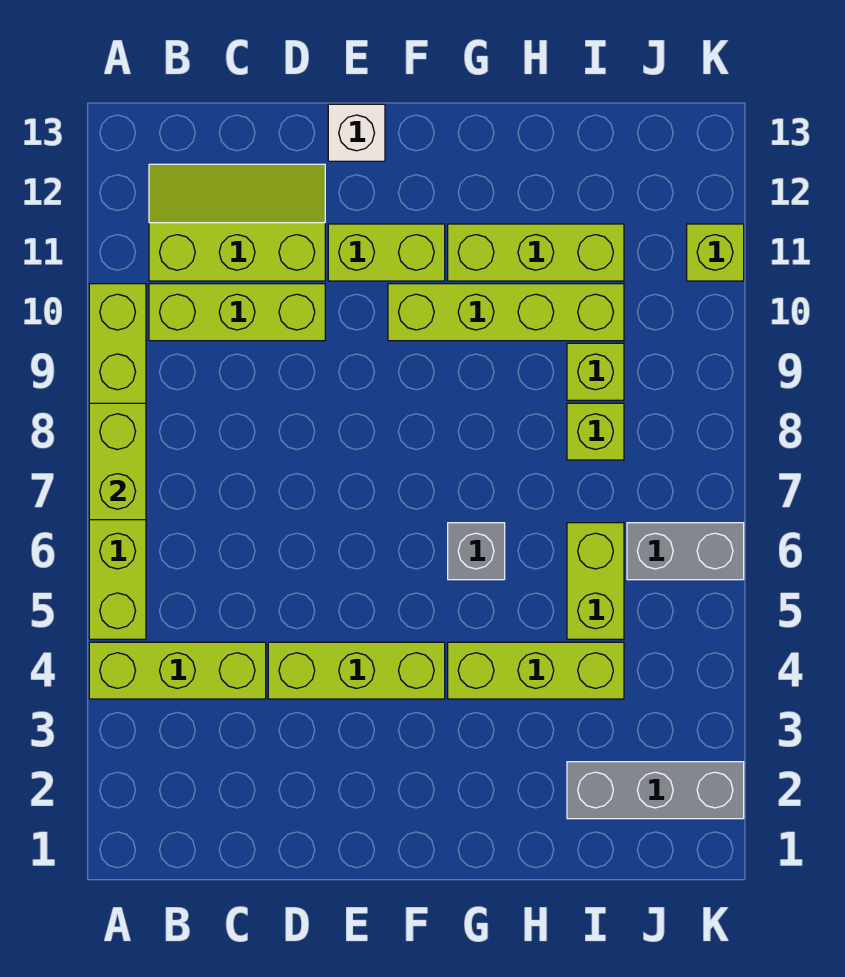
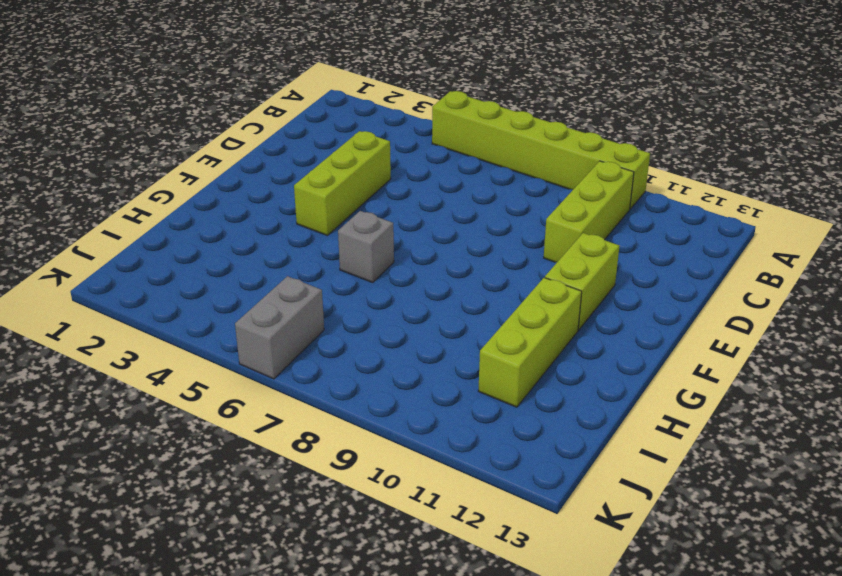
none -> lime 1x3 brick [89,642,266,699]
none -> lime 2x3 slope [149,164,325,281]
none -> white 1x1 brick [328,104,385,161]

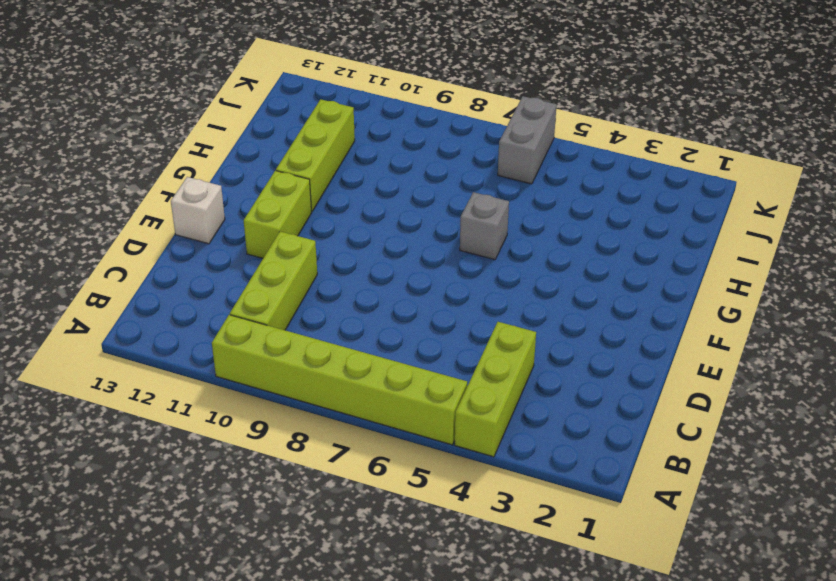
none -> lime 2x3 slope [149,164,325,281]
none -> lime 1x3 brick [268,642,445,699]
none -> lime 1x4 brick [388,284,624,341]

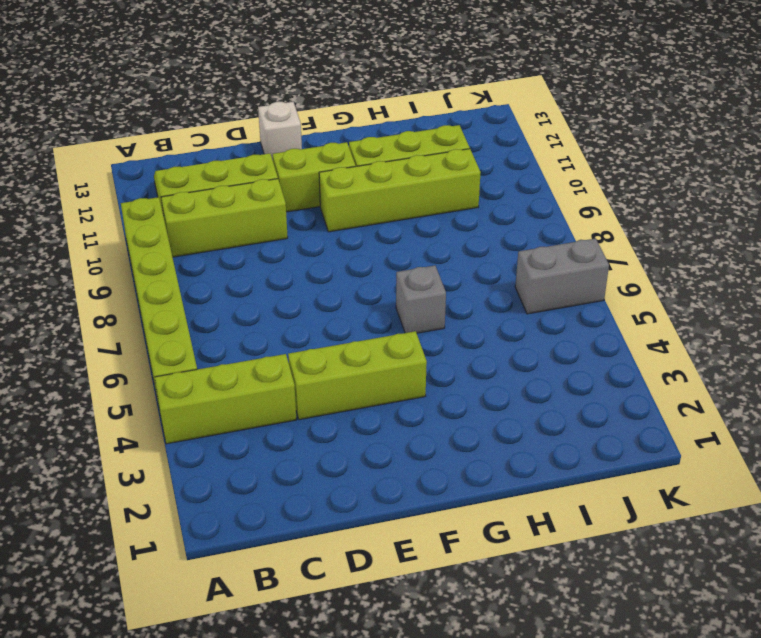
none -> lime 1x3 brick [448,642,624,699]
none -> grey 1x3 brick [567,762,744,819]
none -> lime 1x2 brick [567,523,624,639]

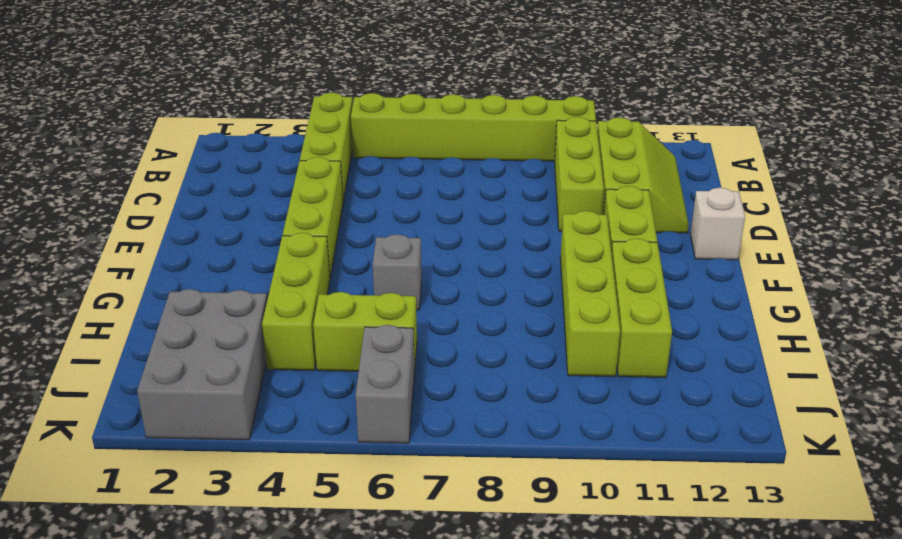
grey 2x3 brick [137,289,267,440] -> grey 1x3 brick [567,762,744,819]
none -> lime 1x1 brick [567,403,624,460]
none -> lime 1x1 brick [567,343,624,400]
none -> lime 1x1 brick [687,224,744,281]

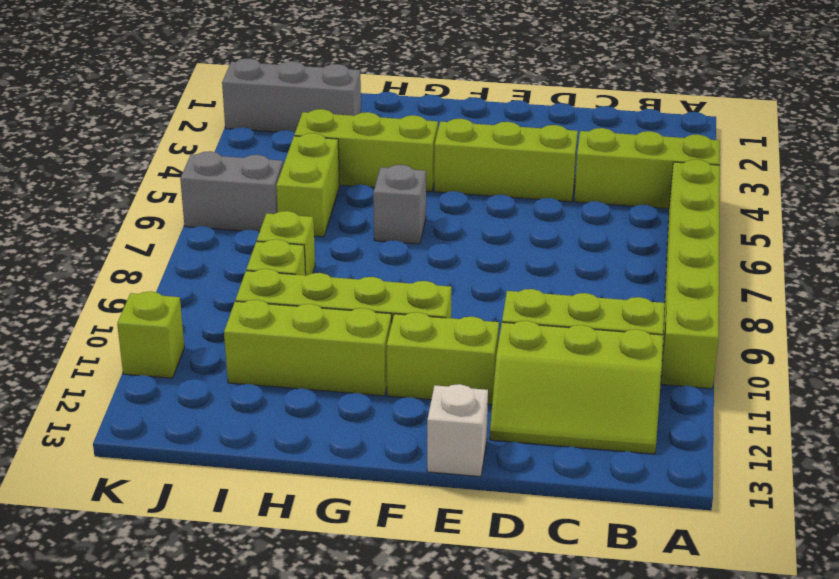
none -> lime 1x2 brick [89,403,146,520]

